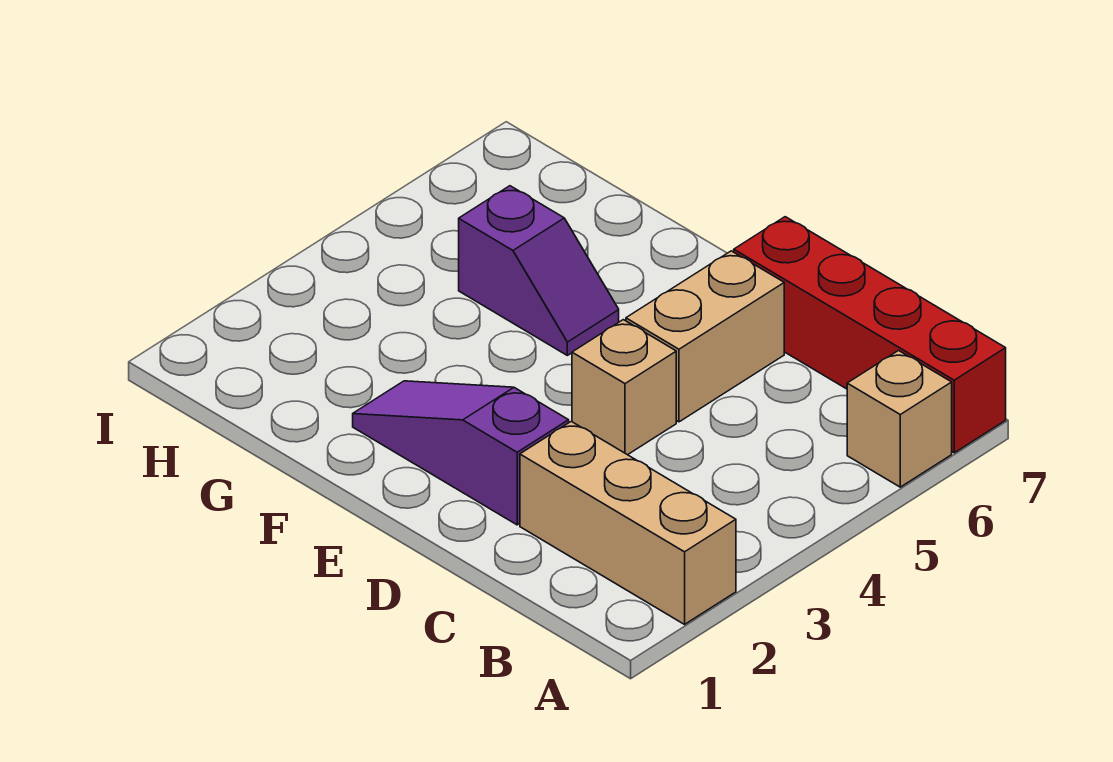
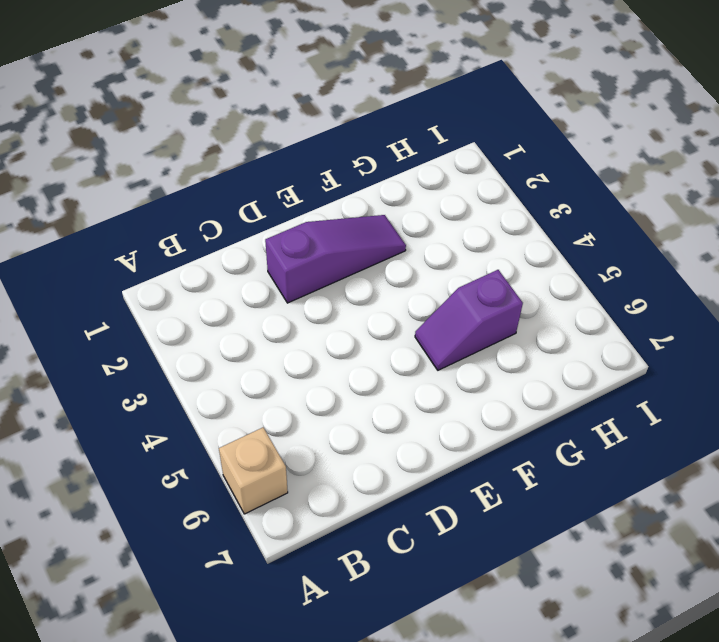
none -> tan 1x3 brick [520,421,736,624]
none -> red 1x4 brick [734,217,1006,453]

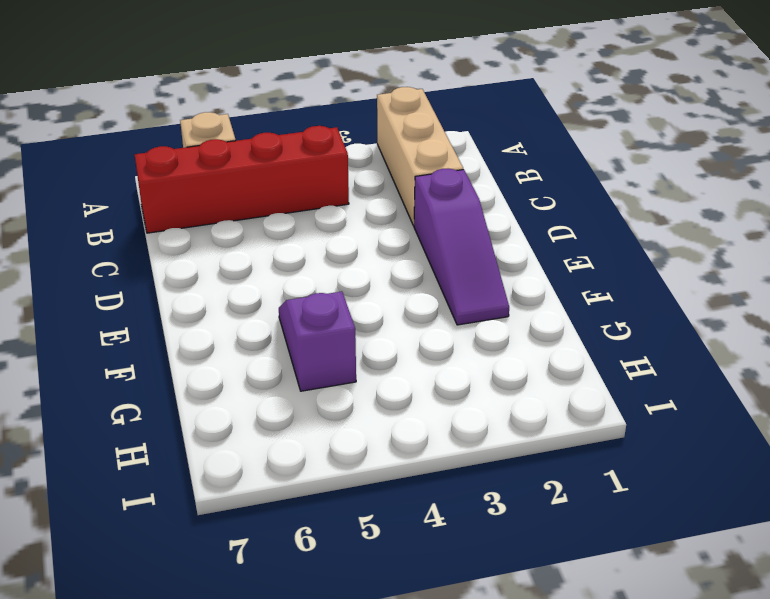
red 1x4 brick [135,126,349,233] -> red 1x4 brick turned to [734,217,1006,453]
none -> tan 1x1 brick [572,320,676,455]
none -> tan 1x2 brick [626,251,784,422]

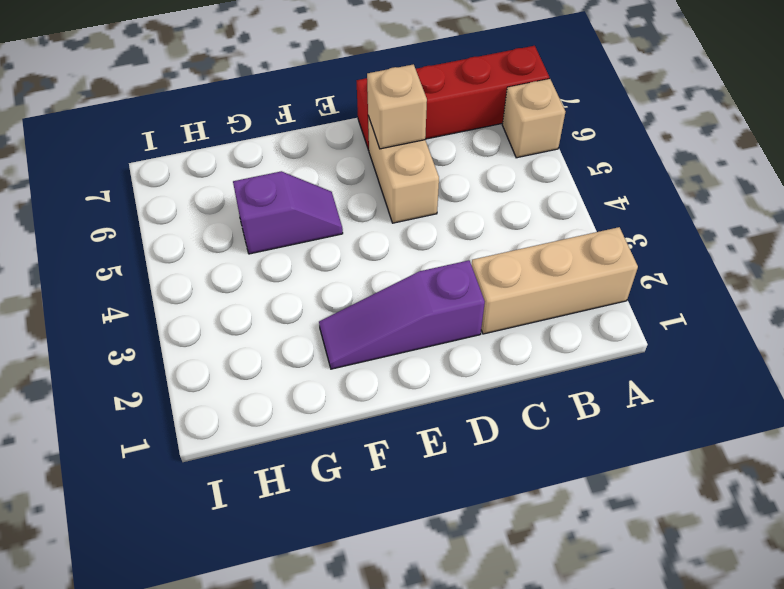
tan 1x1 brick [367,64,427,149] -> tan 1x1 brick moved to [572,320,676,455]

